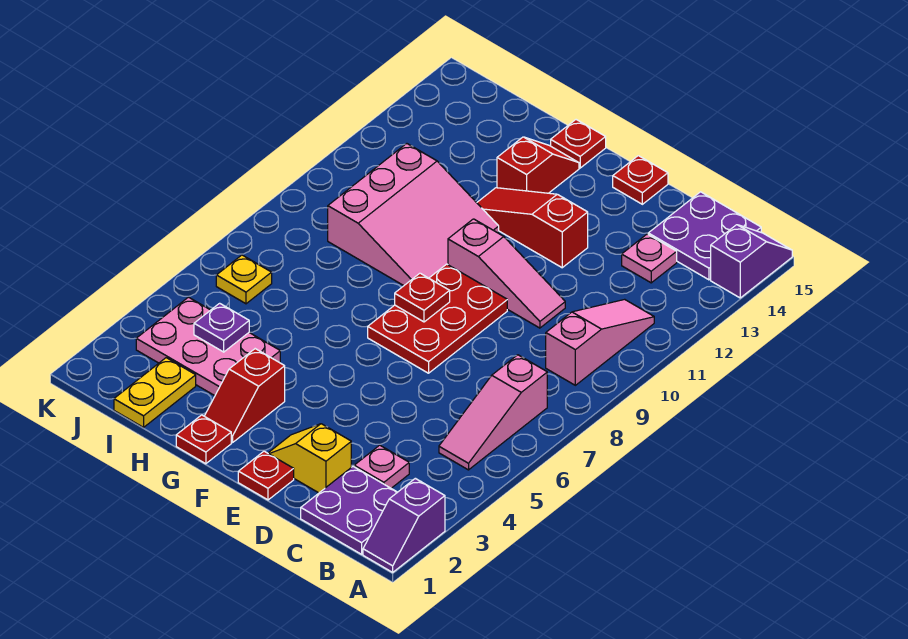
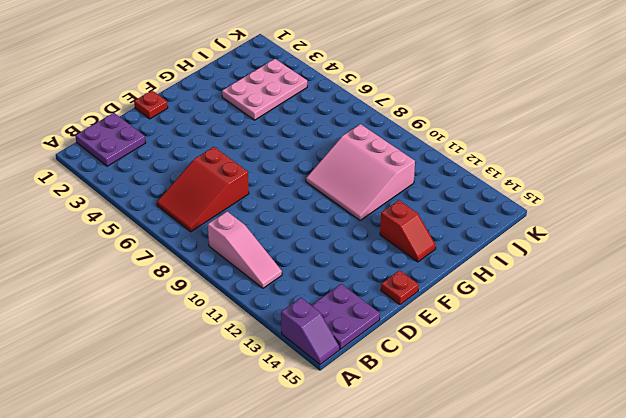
red 2x3 slope [157,147,249,232] -> pink 1x3 slope [439,355,547,470]
none -> purple 1x2 slope [363,478,445,572]
none -> pink 1x1 plate [354,445,409,488]
none -> pink 1x1 plate [622,234,677,283]

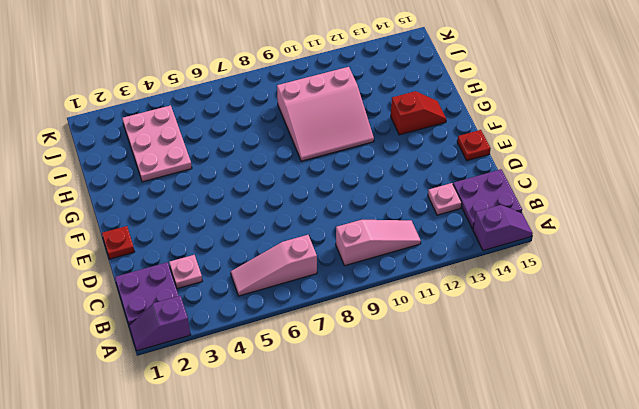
none -> yellow 1x2 slope [268,424,351,493]
none -> pink 1x3 slope [448,219,565,328]
none -> red 2x3 plate [368,264,507,373]

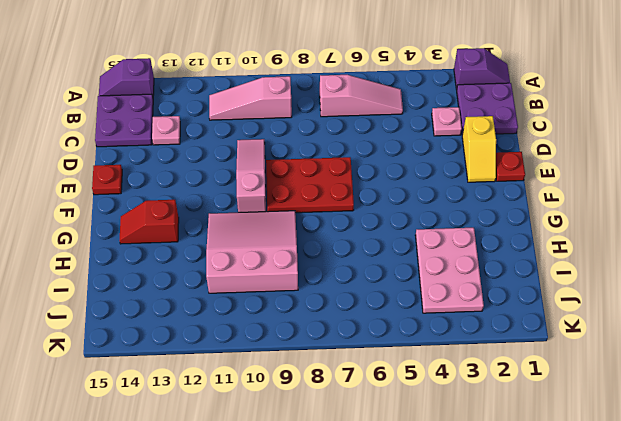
none -> red 1x3 slope [477,188,588,268]
none -> red 1x1 plate [176,415,231,464]
none -> red 1x2 slope [205,349,285,443]

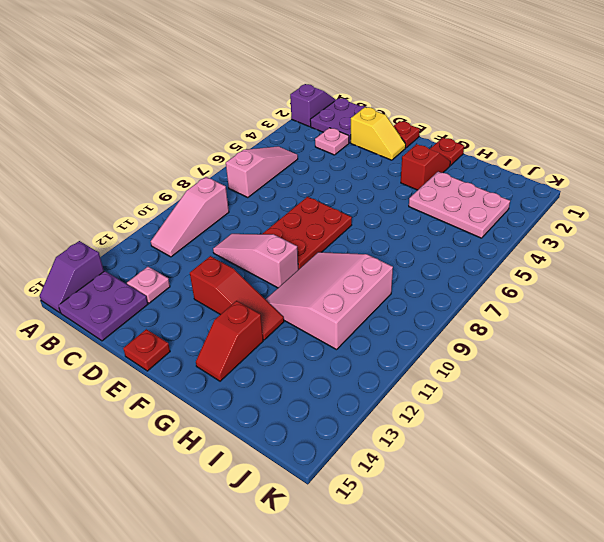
none -> red 1x1 plate [551,120,606,168]
none -> yellow 1x2 plate [114,358,196,427]
none -> yellow 1x1 plate [216,255,272,304]

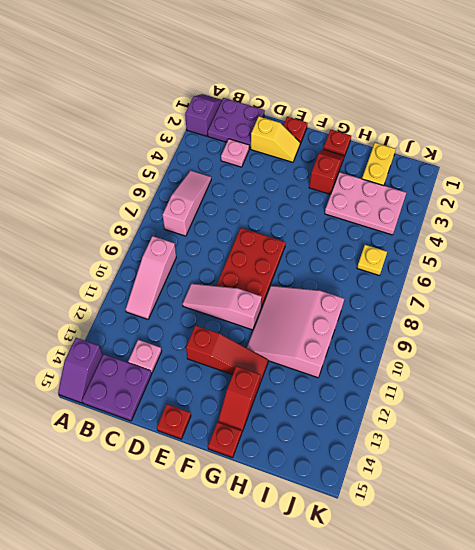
none -> red 1x1 plate [395,273,450,322]
none -> purple 1x1 plate [194,303,249,352]

